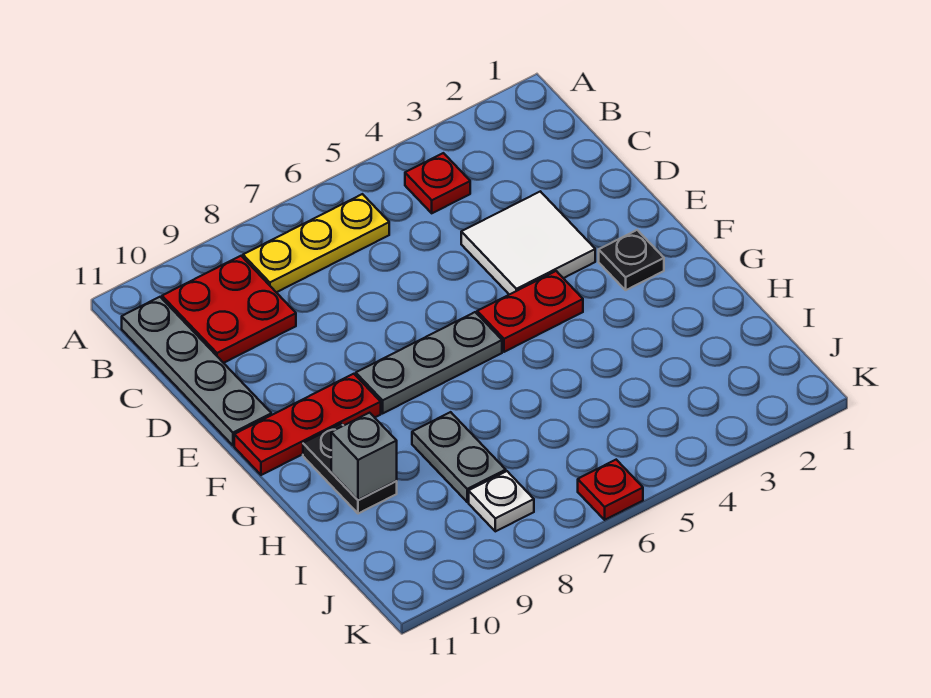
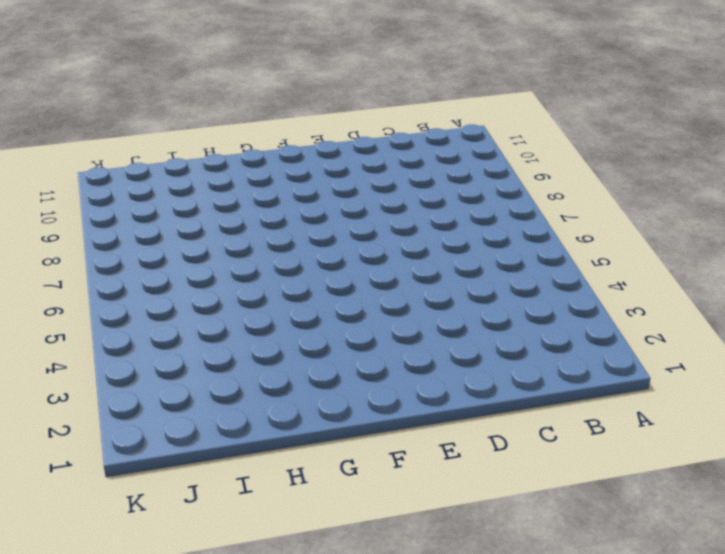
none -> red 1x1 plate [405,153,470,213]
none -> yellow 1x3 plate [243,194,389,292]
none -> red 2x2 plate [162,256,296,363]

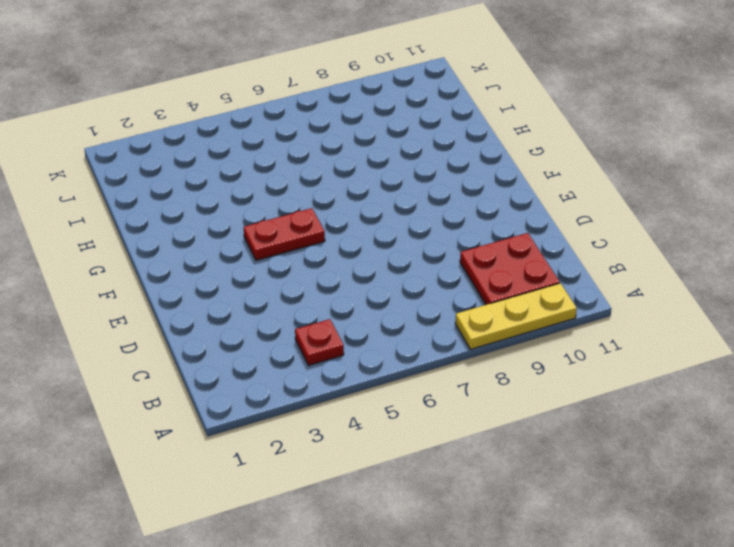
yellow 1x3 plate [455,283,577,349] -> yellow 1x3 plate moved to [243,194,389,292]
none -> grey 1x4 plate [122,297,271,446]
none -> white 2x2 tile [461,191,595,295]
none -> black 1x1 plate [599,230,664,290]

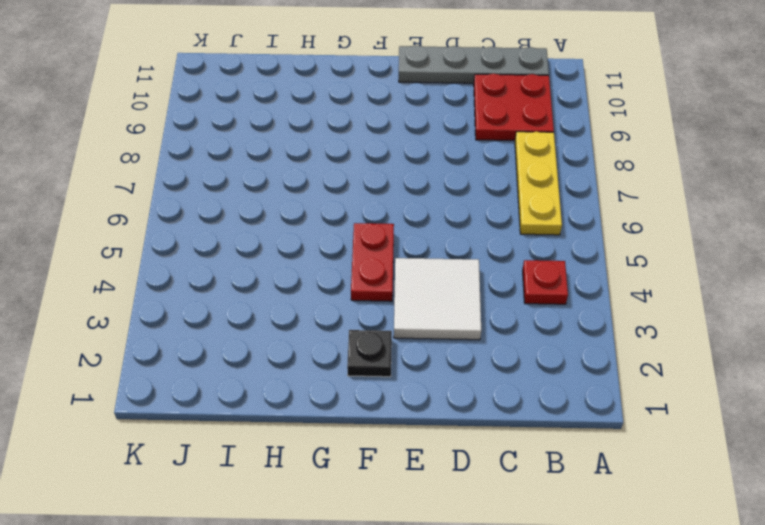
none -> grey 1x3 plate [356,312,502,413]
none -> red 1x3 plate [234,374,381,475]
none -> black 1x2 plate [303,424,397,514]

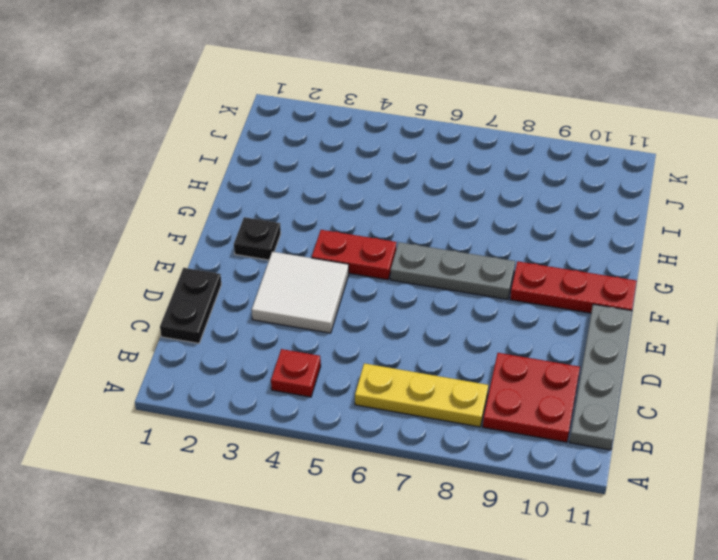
black 1x2 plate [160,268,221,343] -> black 1x2 plate moved to [303,424,397,514]
none -> grey 1x2 plate [412,412,506,502]
none -> white 1x1 plate [469,471,534,531]
none -> red 1x1 plate [578,460,643,520]

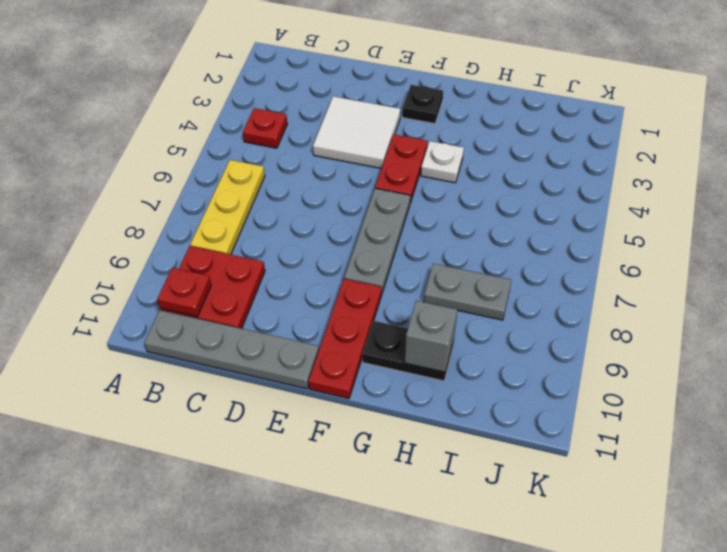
red 1x1 plate [157,268,211,317] -> red 1x1 plate moved to [578,460,643,520]
white 1x1 plate [421,141,464,183] -> white 1x1 plate moved to [469,471,534,531]

